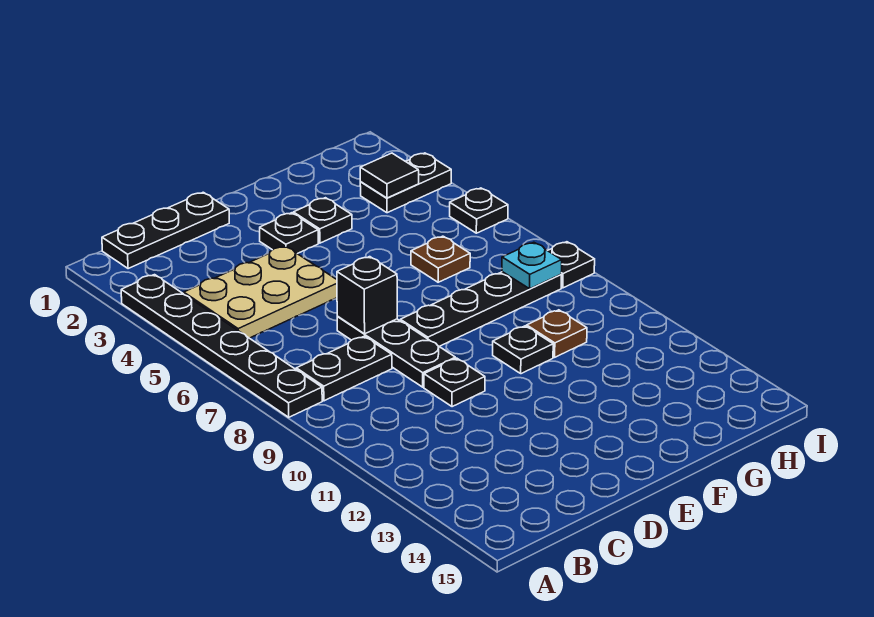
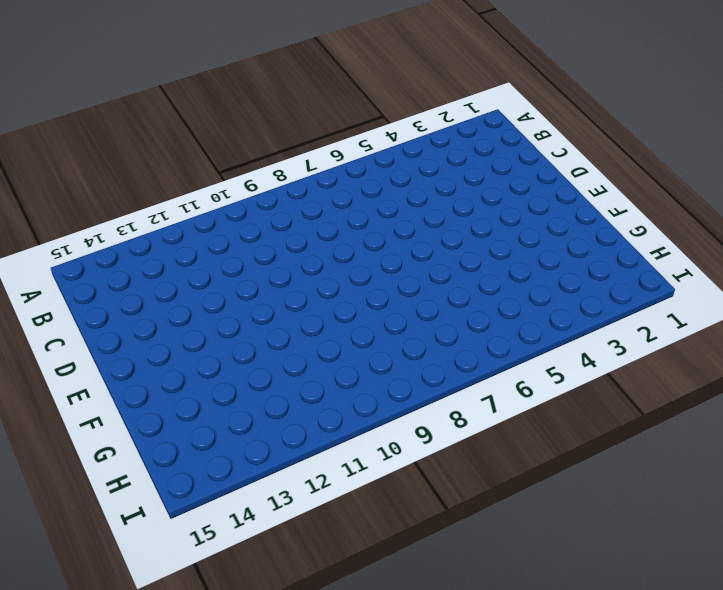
none -> black 1x6 plate [121,275,322,417]
none -> black 1x3 plate [102,192,229,269]
none -> tan 2x3 plate [184,246,337,338]

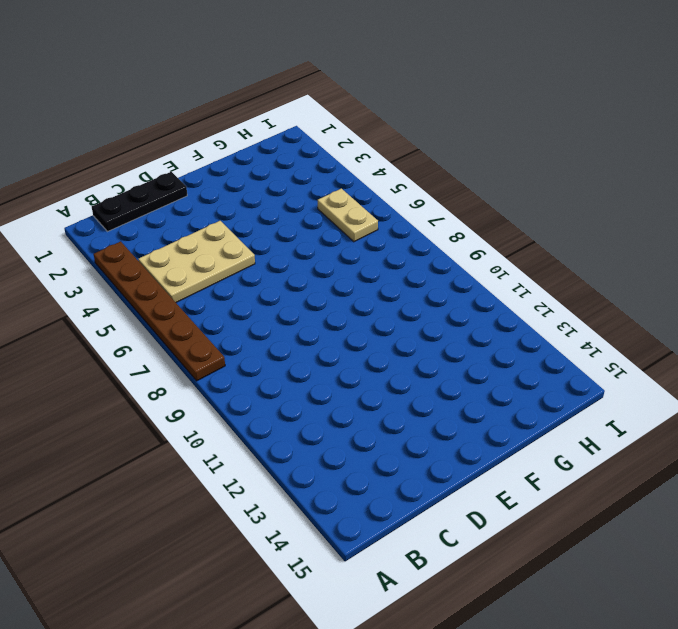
brown 1x6 plate [93,241,225,381] -> black 1x6 plate [121,275,322,417]
tan 1x2 plate [318,188,378,242] -> none
none -> black 1x2 plate [296,336,392,401]
none -> black 1x3 plate [337,317,455,387]
none -> black 1x1 plate [424,358,485,407]

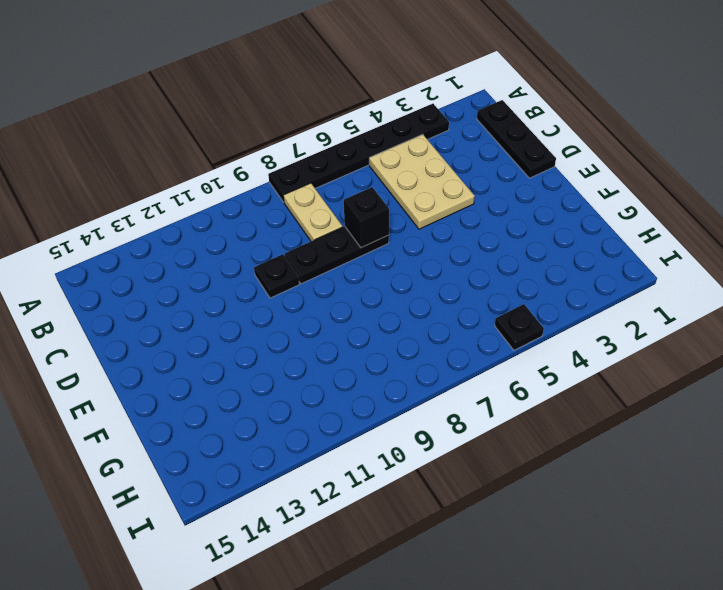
tan 1x2 plate [283,183,342,241] -> black 1x2 plate [296,336,392,401]
none -> black 1x1 plate [260,213,318,254]
none -> black 1x4 plate [400,272,561,347]
none -> black 1x1 plate [293,198,352,243]

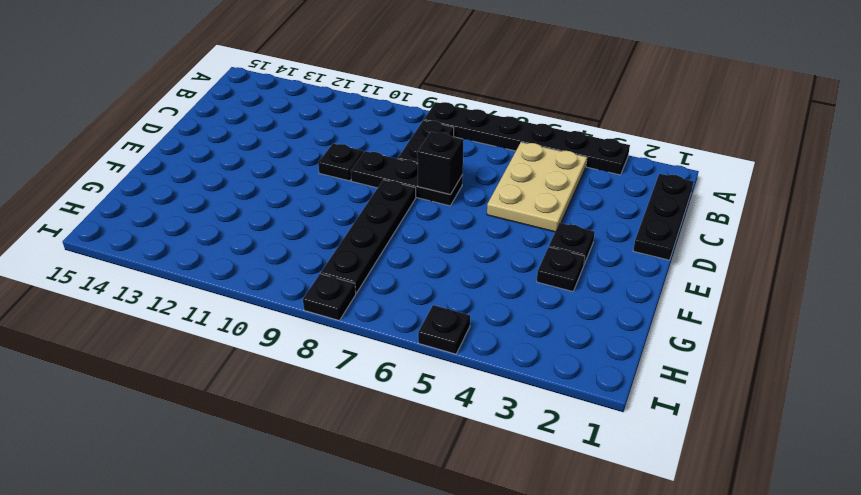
none -> black 1x1 plate [493,326,553,374]
none -> brown 1x1 plate [411,236,470,282]
none -> brown 1x1 plate [527,310,587,357]

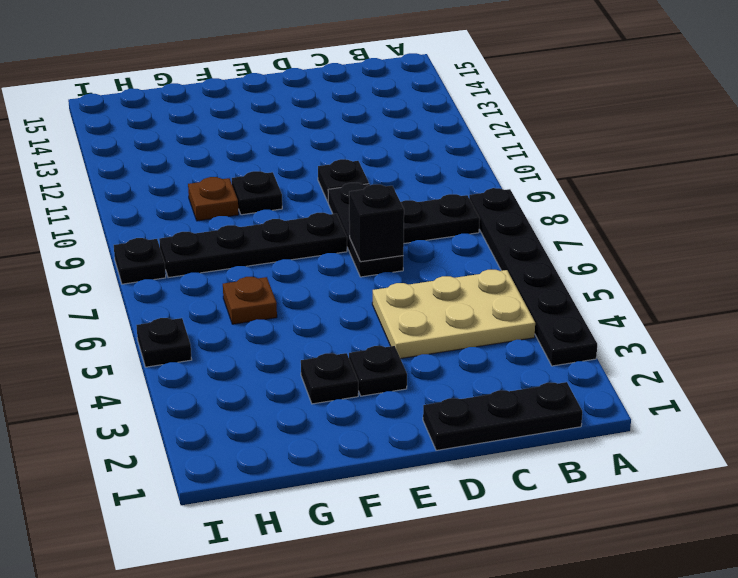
none -> black 1x2 plate [360,153,451,213]
none -> black 1x1 tile [360,153,419,198]
none -> cyan 1x1 plate [502,242,562,289]

